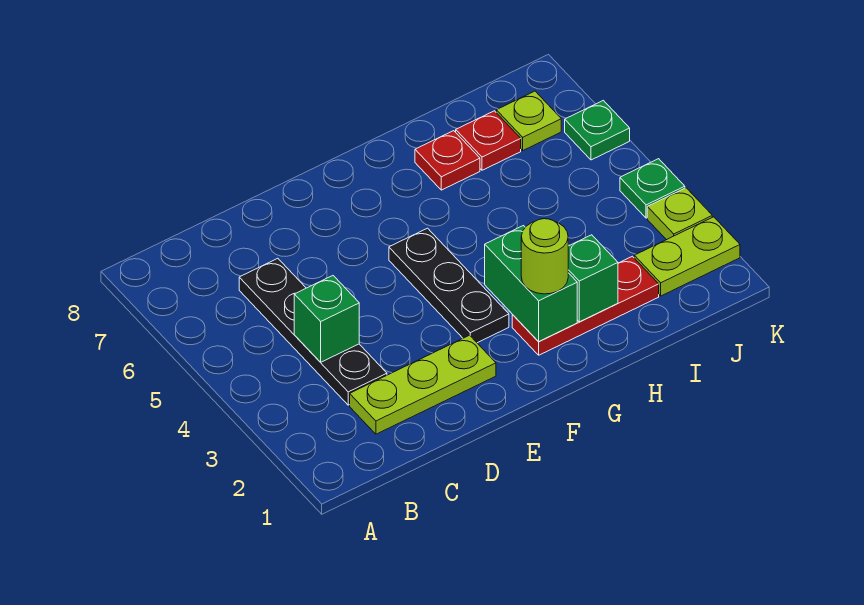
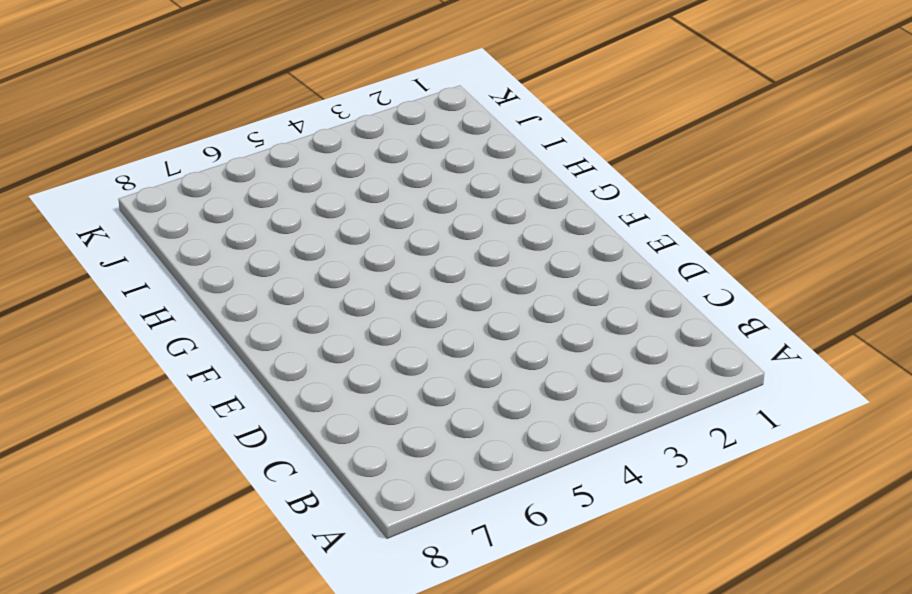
none -> lime 1x3 plate [350,335,496,434]
none -> black 1x4 plate [239,258,387,405]
none -> black 1x3 plate [389,228,509,343]

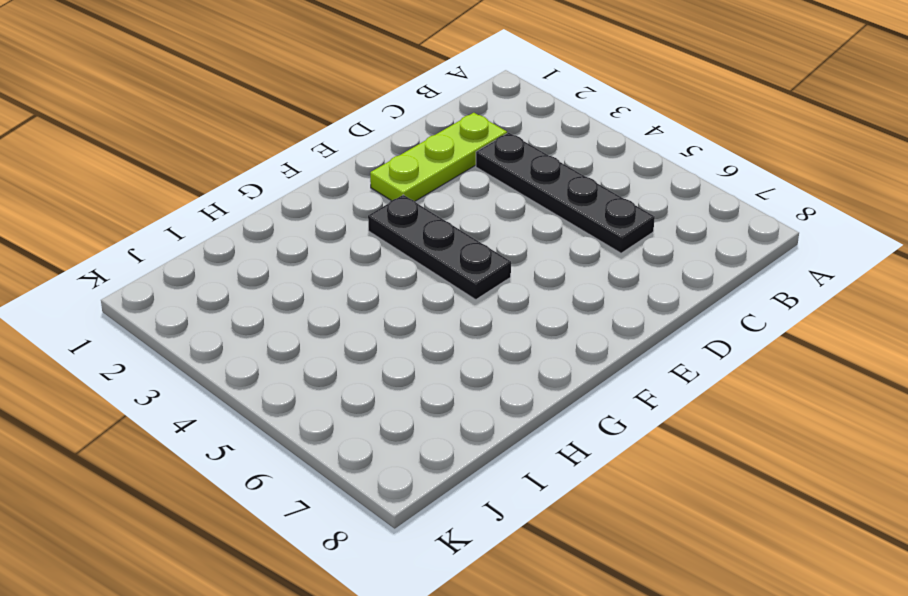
none -> red 1x3 plate [512,256,659,355]
none -> red 1x1 plate [415,131,480,190]
none -> red 1x1 plate [456,111,521,170]

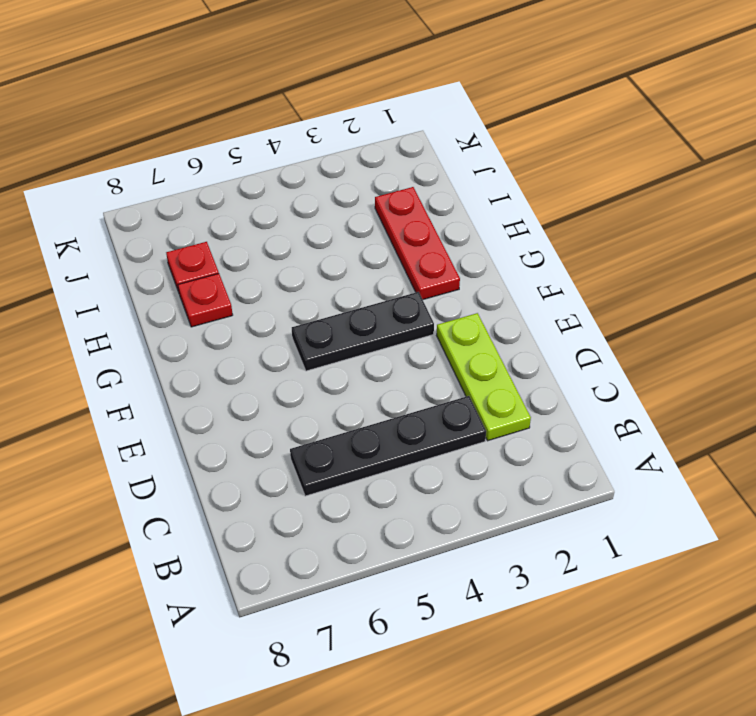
none -> lime 1x2 plate [634,217,740,296]
none -> lime 1x1 plate [496,91,561,150]
none -> lime 1x1 plate [647,188,712,240]

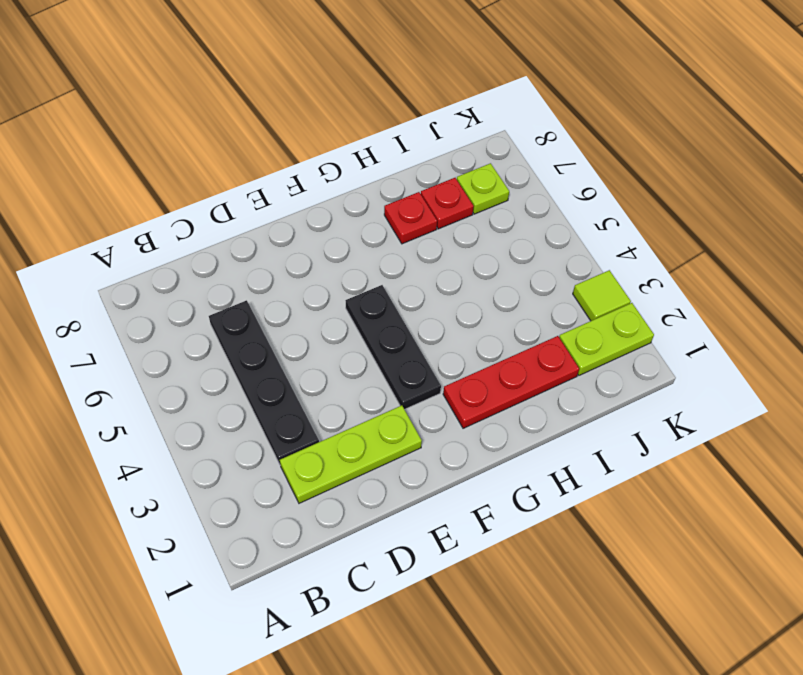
lime 1x1 tile [573,270,631,321] -> lime 1x1 plate [647,188,712,240]
none -> green 1x1 plate [620,159,685,218]
none -> green 1x1 plate [565,100,630,160]
none -> green 1x1 brick [294,276,359,362]

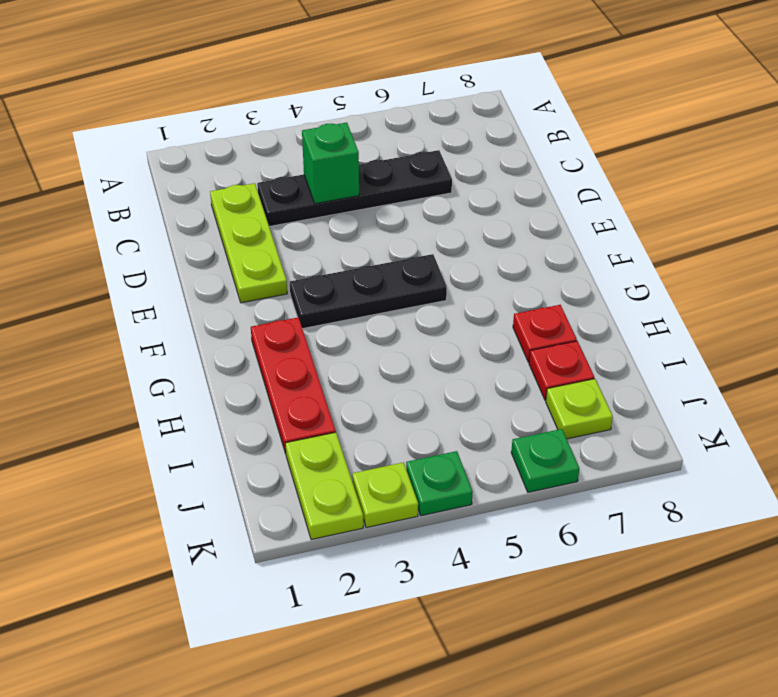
none -> green 1x2 brick [485,226,577,342]
none -> green 1x1 brick [568,235,618,322]
none -> lime 1x1 round brick [521,219,568,294]

